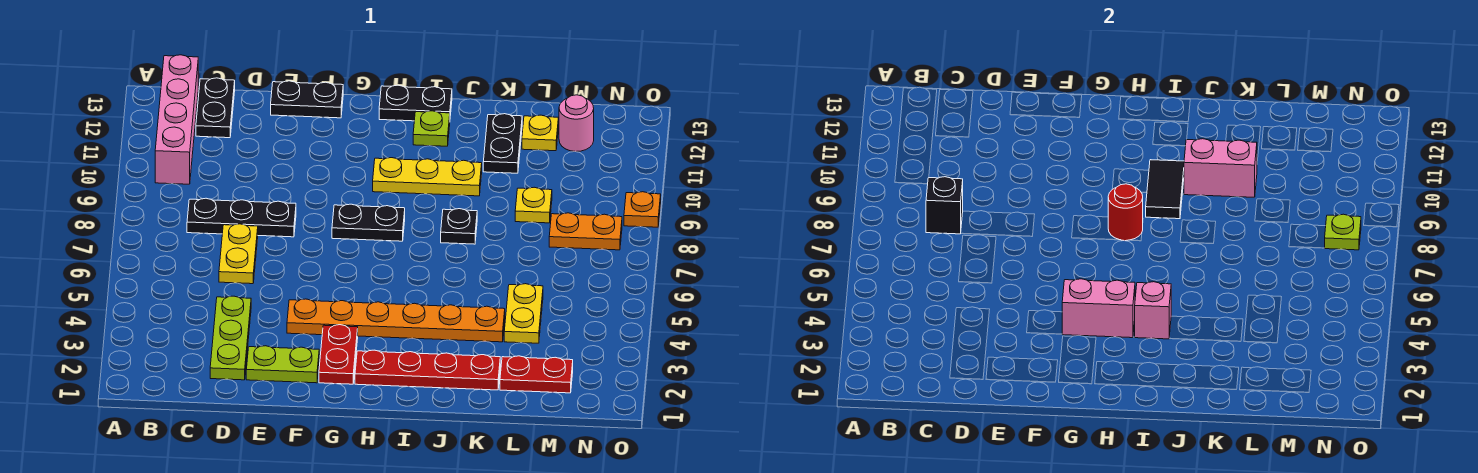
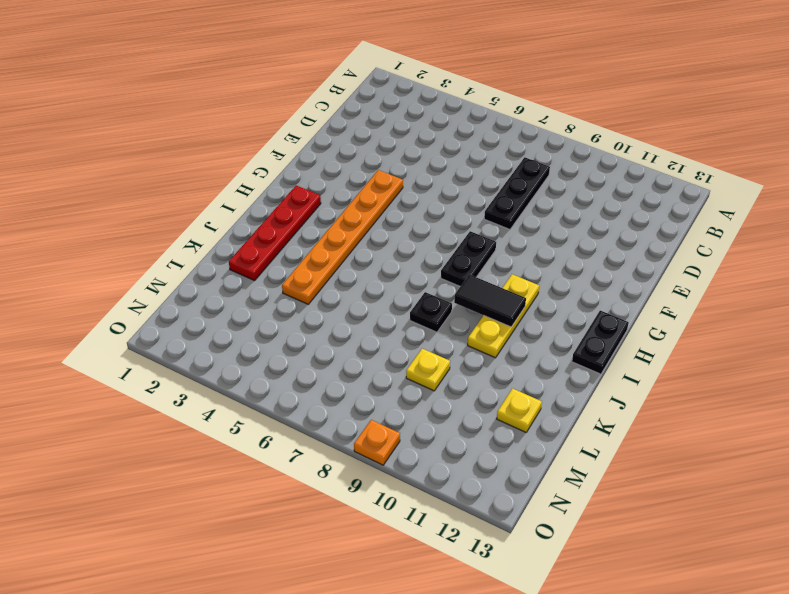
none -> pink 1x4 brick [155,55,198,184]
none -> black 1x2 plate [196,78,235,138]
none -> lime 1x3 plate [210,296,251,380]
none -> yellow 1x2 plate [219,224,258,284]

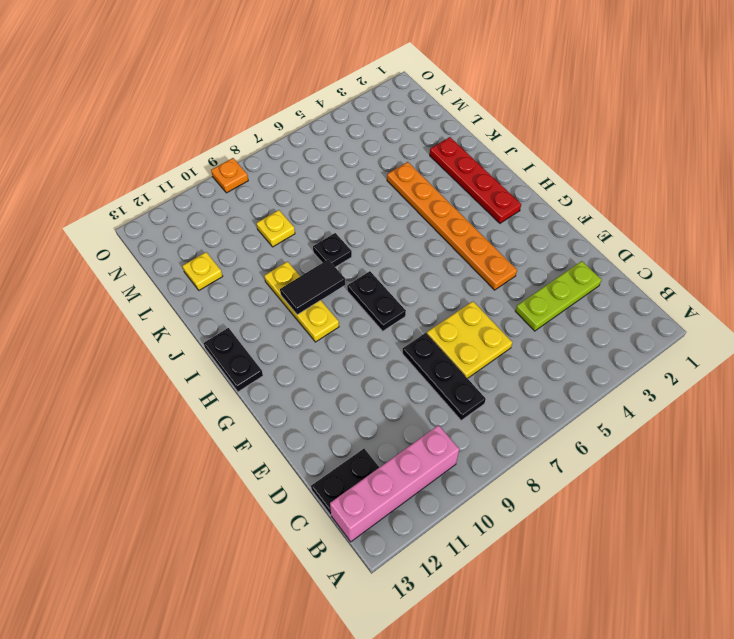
yellow 2x2 plate [427,301,512,378] -> yellow 1x2 plate [219,224,258,284]
none -> lime 1x2 plate [246,346,319,383]
none -> black 1x2 plate [271,81,343,118]
none -> red 1x2 plate [319,325,358,384]
none -> lime 1x1 plate [413,111,450,146]

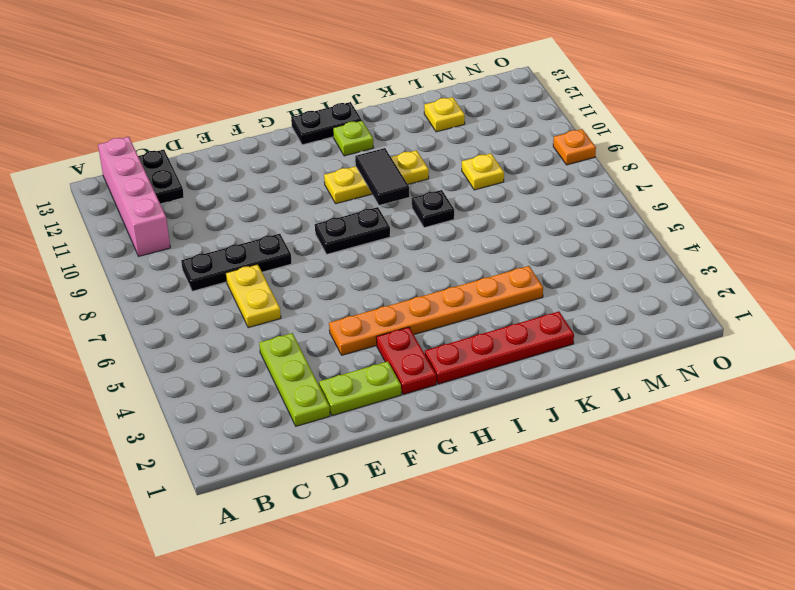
none -> black 1x2 plate [271,81,343,118]
none -> black 1x2 plate [483,114,522,173]
none -> red 1x2 plate [500,356,573,393]
none -> yellow 1x2 plate [504,284,543,343]

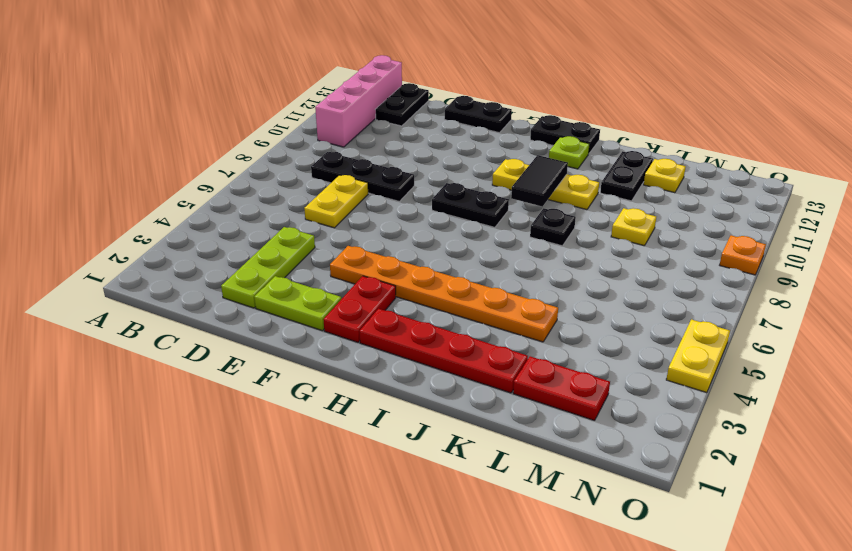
yellow 1x2 plate [666,319,730,393] -> yellow 1x2 plate moved to [504,284,543,343]
none -> orange 1x2 plate [549,213,622,250]
none -> pink 1x1 round brick [559,95,594,152]
none -> black 1x1 brick [926,177,963,234]
none -> pink 1x2 brick [1062,279,1135,338]

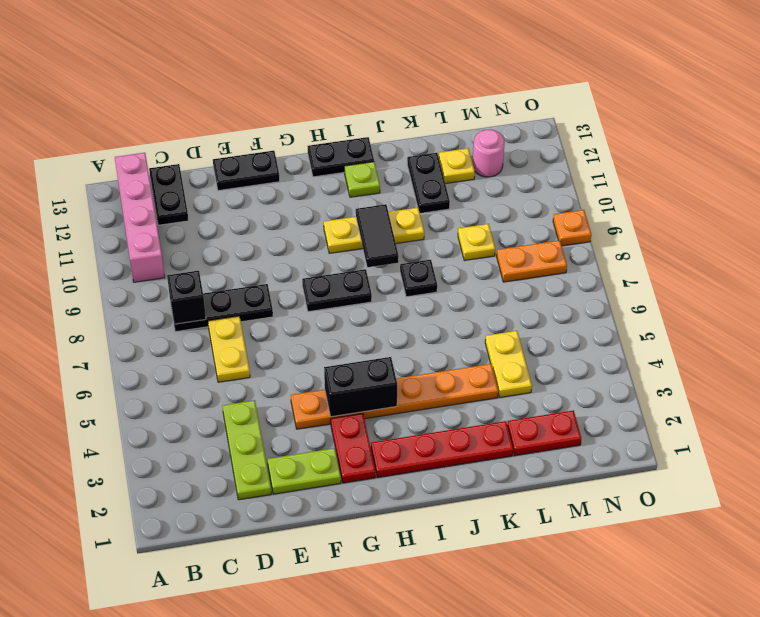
black 1x2 brick [324,357,397,417] -> pink 1x2 brick [1062,279,1135,338]
none -> red 1x1 round brick [1108,184,1143,241]
none -> pink 1x1 brick [1135,282,1171,339]
none -> pink 1x2 brick [1184,139,1257,197]
none -> lime 1x1 plate [1325,214,1361,250]

